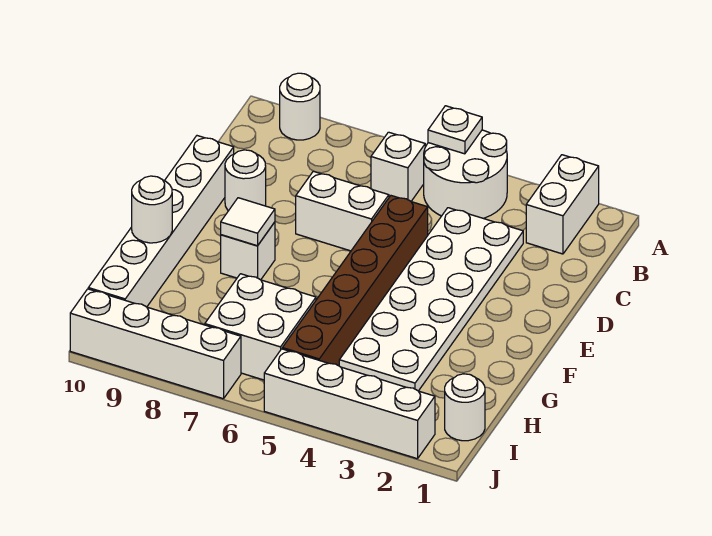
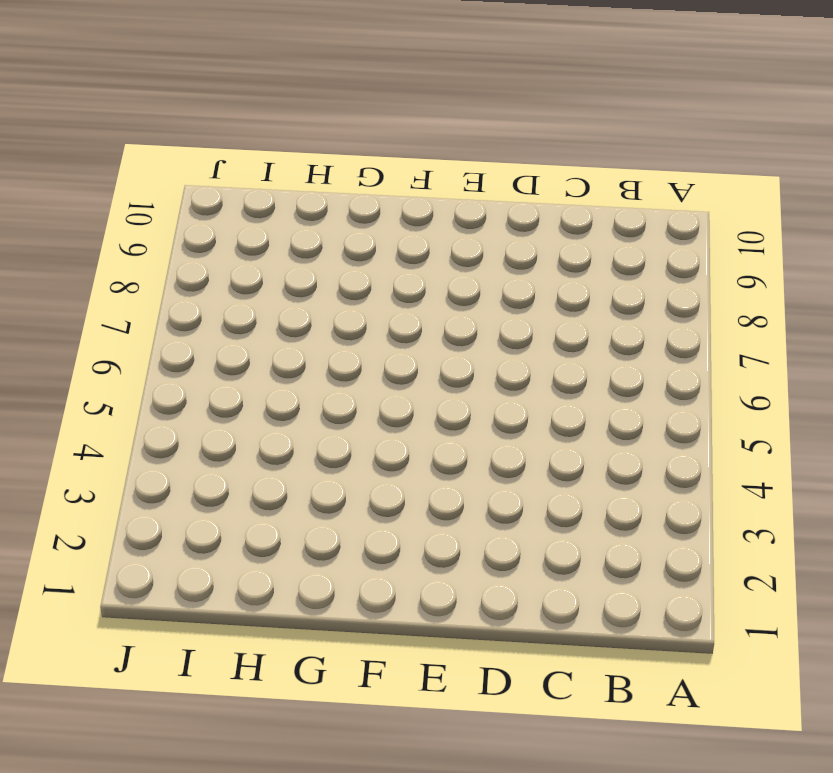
none -> white 1x2 brick [526,155,599,254]
none -> white 2x2 round brick [424,130,507,218]
none -> white 1x1 round brick [280,73,320,140]

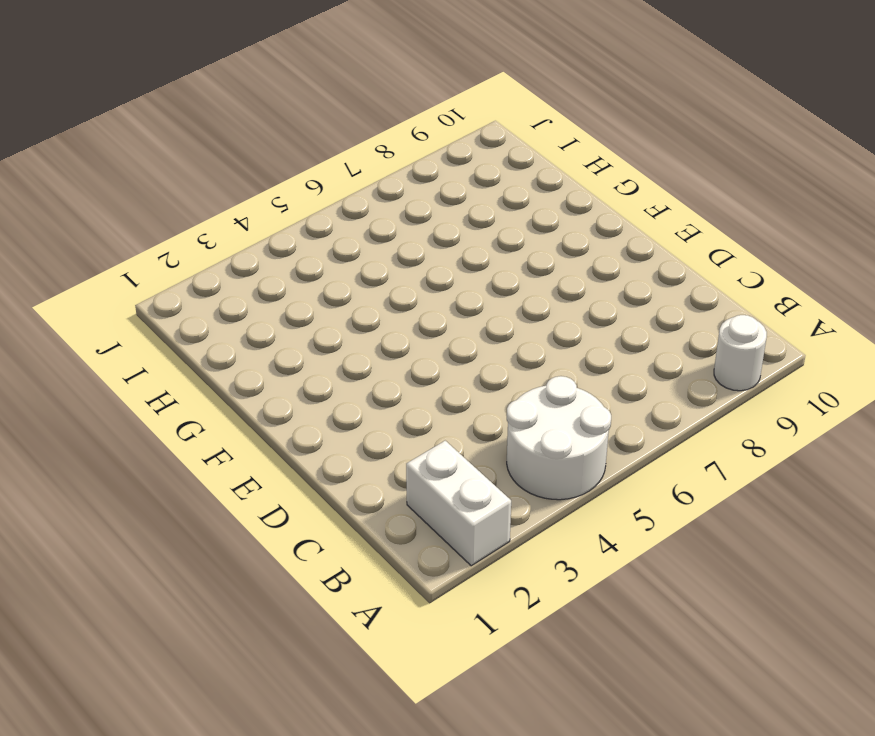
none -> white 1x1 brick [371,132,425,201]
none -> white 2x6 plate [339,208,523,391]
none -> brown 1x6 brick [282,196,428,366]

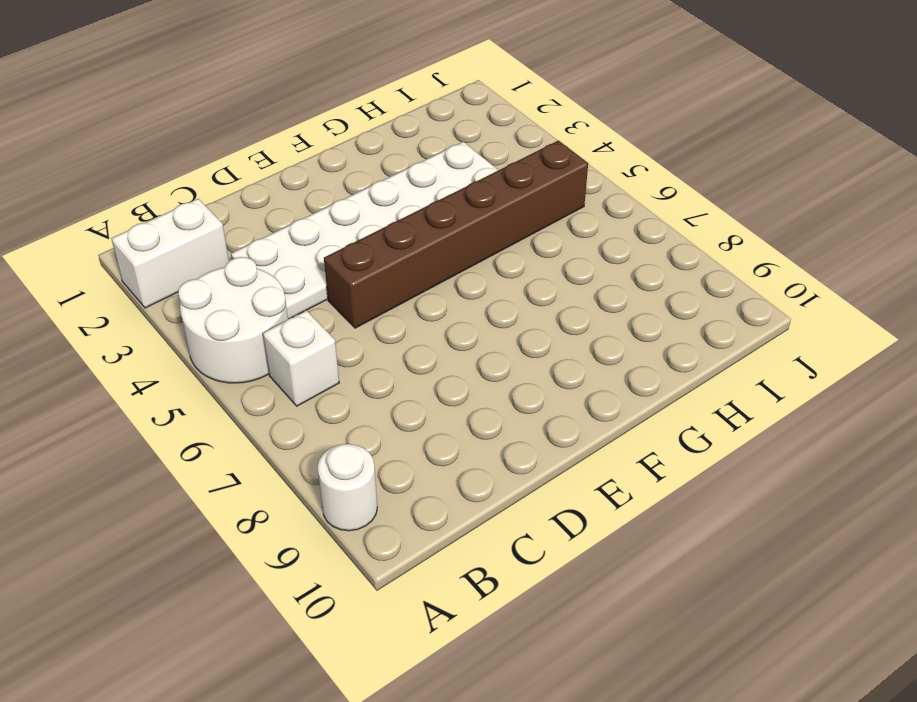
none -> white 1x2 brick [296,171,389,251]
none -> white 1x1 round brick [225,150,266,211]
none -> white 1x6 brick [88,136,234,307]

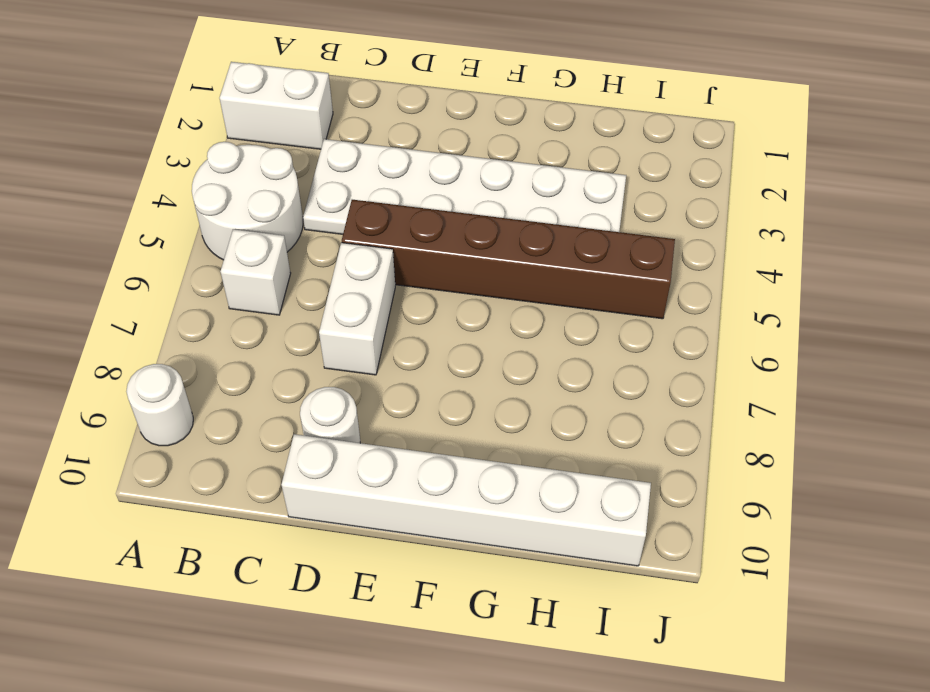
none -> white 1x1 brick [221,222,275,280]
none -> white 2x2 brick [205,274,316,380]
none -> white 1x1 round brick [445,374,485,441]

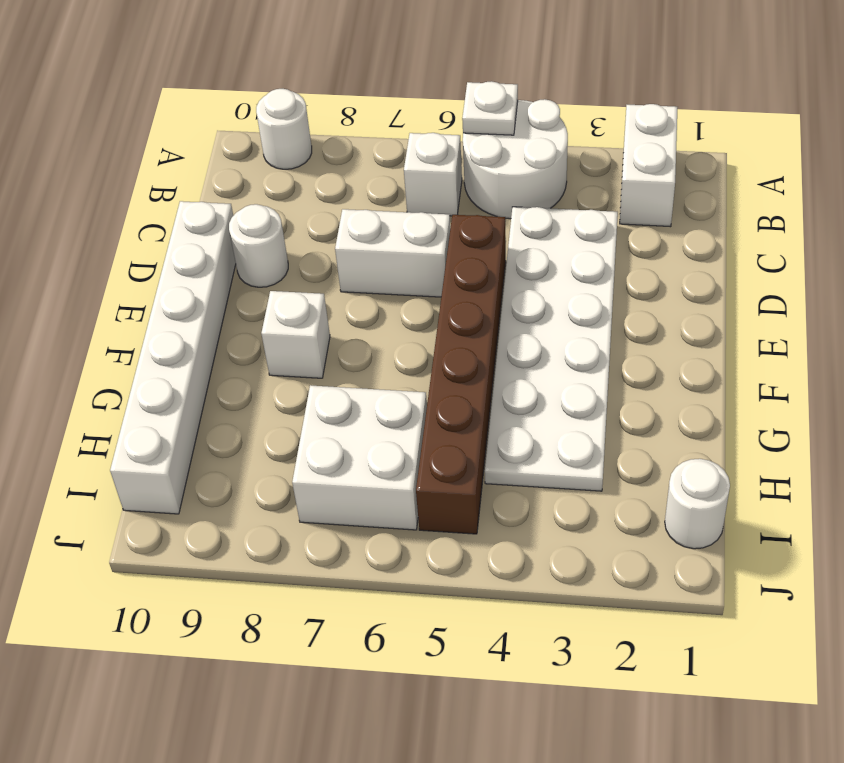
none -> white 1x4 brick [264,349,435,459]
none -> white 1x4 brick [70,289,241,399]
none -> white 1x1 tile [221,198,275,246]

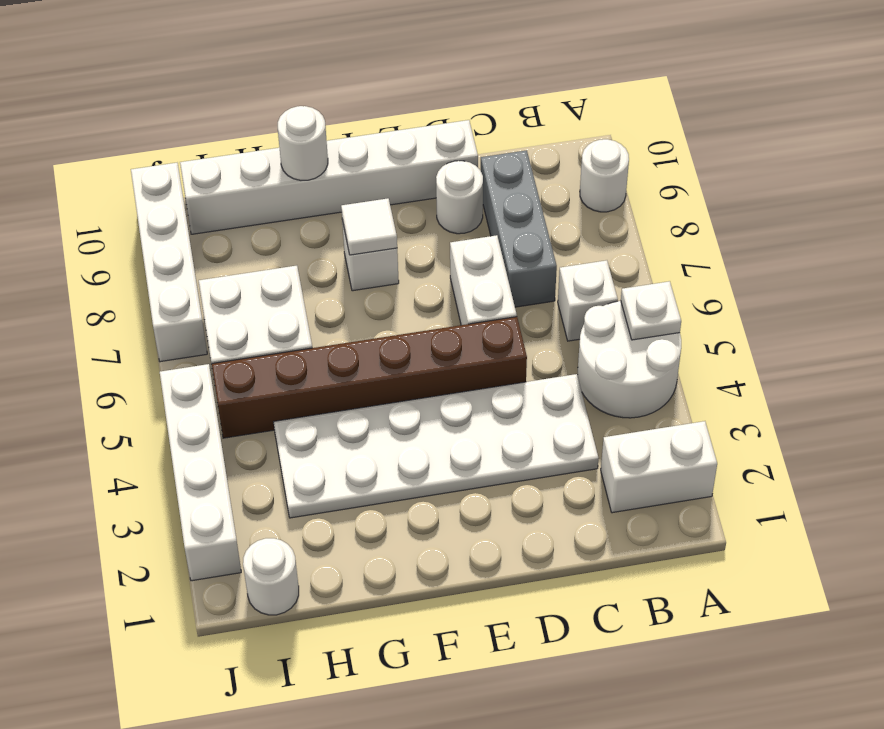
grey 1x3 brick [481,150,557,307] -> none

